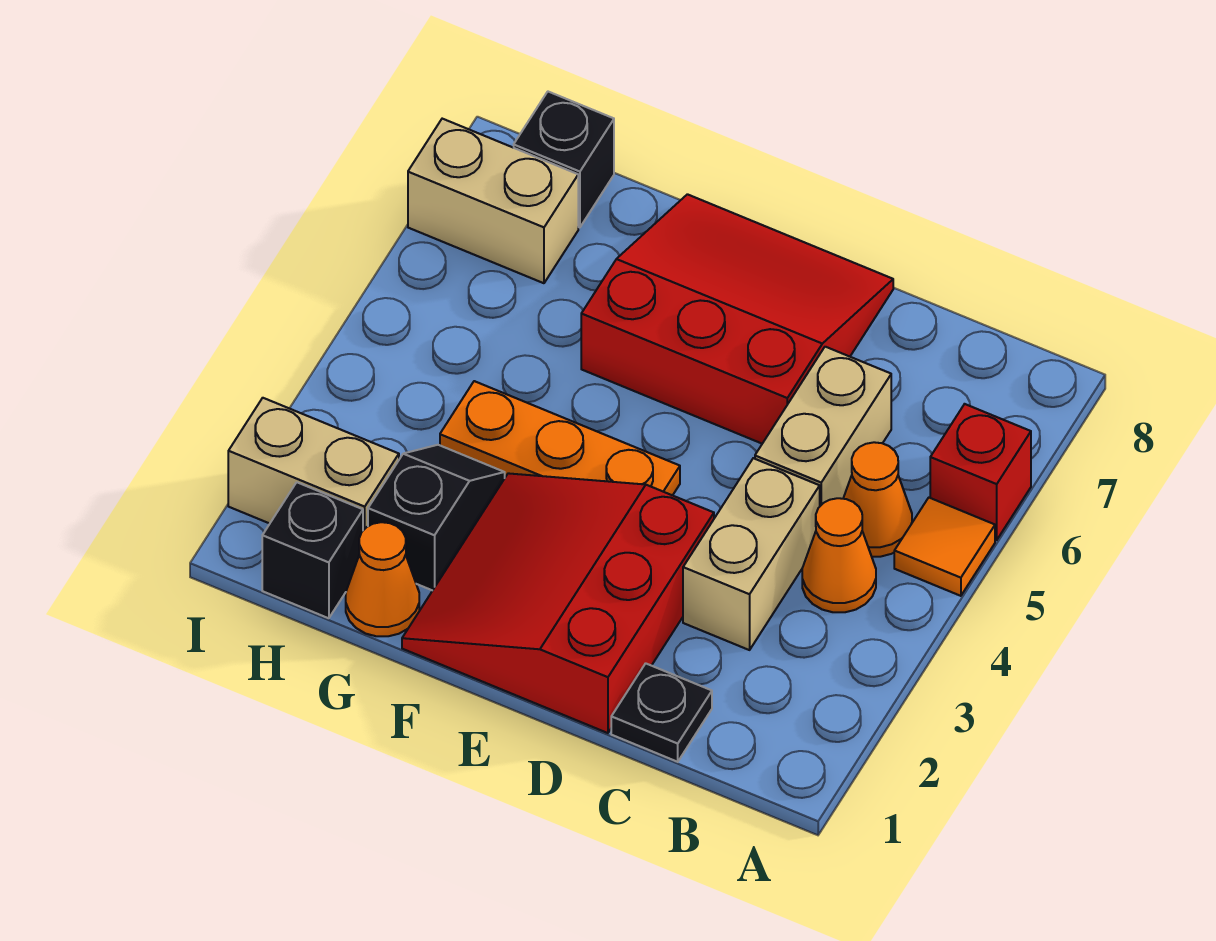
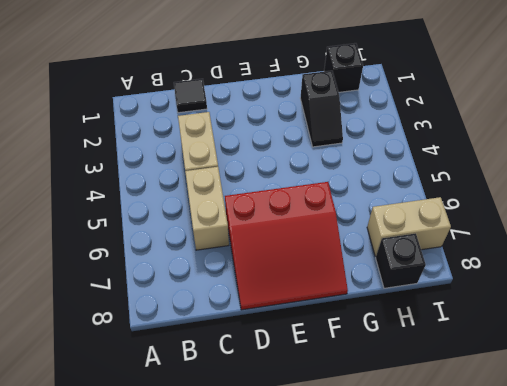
black 1x1 tile [174,79,207,113] -> black 1x1 plate [611,663,712,762]
none -> orange 1x1 tile [894,498,995,596]
none -> red 1x1 brick [930,404,1031,540]
none -> orange 1x1 cone [802,498,876,612]

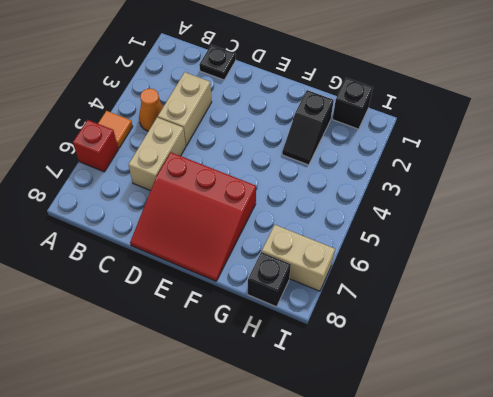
none -> orange 1x1 cone [843,442,912,557]
none -> red 3x3 slope [402,473,714,733]
none -> orange 1x3 plate [440,381,680,495]

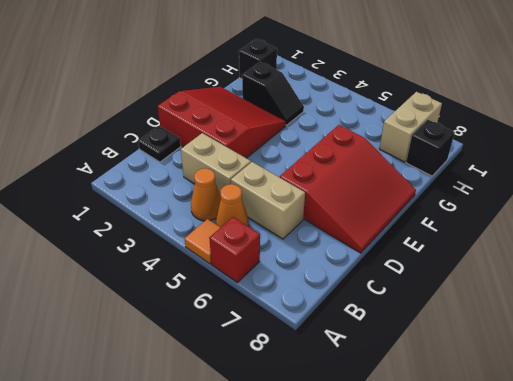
none -> orange 1x3 plate [440,381,680,495]
none -> orange 1x1 cone [346,522,419,636]
none -> tan 1x2 brick [228,398,399,530]

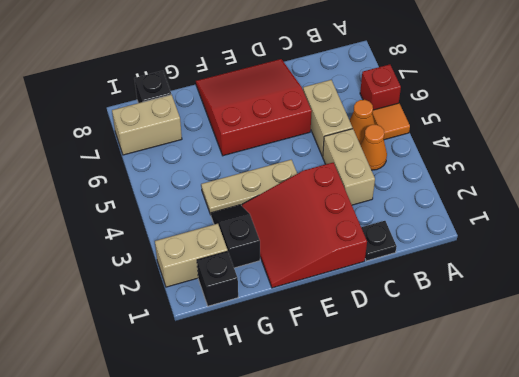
tan 1x3 plate [201,160,297,215] -> orange 1x3 plate [440,381,680,495]
none -> orange 1x1 cone [346,522,419,636]

